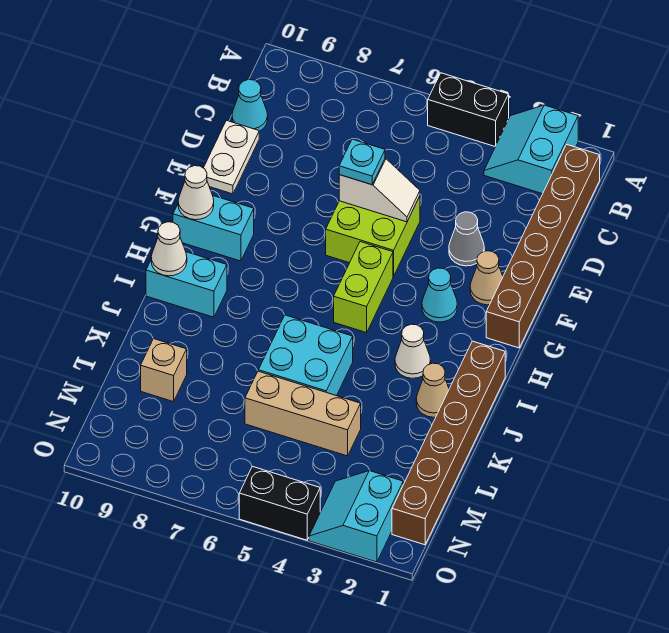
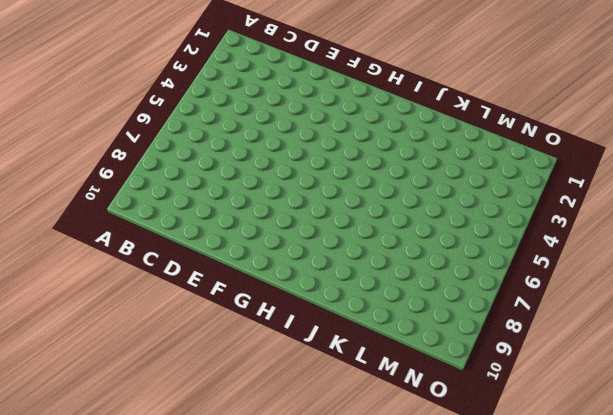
none -> cyan 2x2 slope [484,105,578,194]
none -> black 1x2 brick [428,73,509,147]
none -> brown 1x6 brick [486,144,600,348]

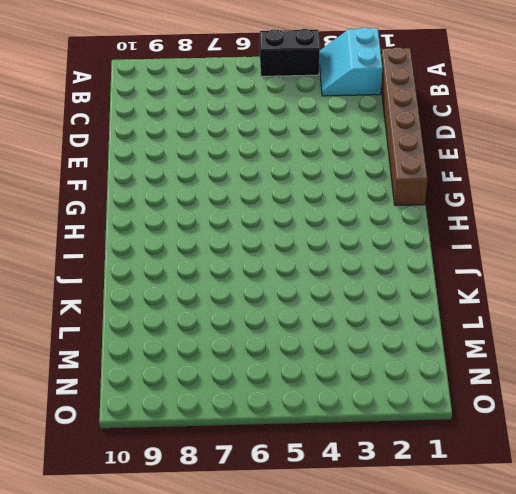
none -> cyan 1x1 cone [232,80,268,131]
none -> white 1x2 plate [204,120,259,194]
none -> grey 1x1 cone [449,212,484,266]

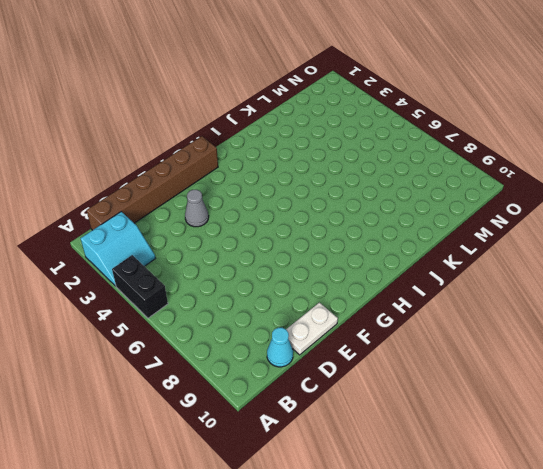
none -> lime 2x2 brick [326,196,420,276]
none -> tan 1x1 cone [470,251,503,305]
none -> cyan 1x1 cone [422,268,457,322]

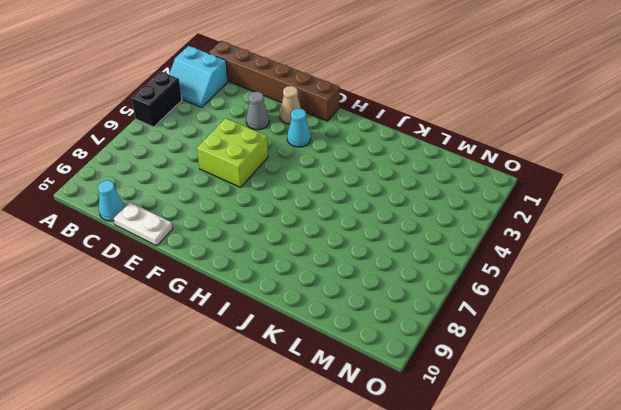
none -> lime 1x2 brick [334,242,393,333]
none -> cyan 1x2 brick [173,196,254,261]
none -> brown 1x6 brick [392,341,505,545]

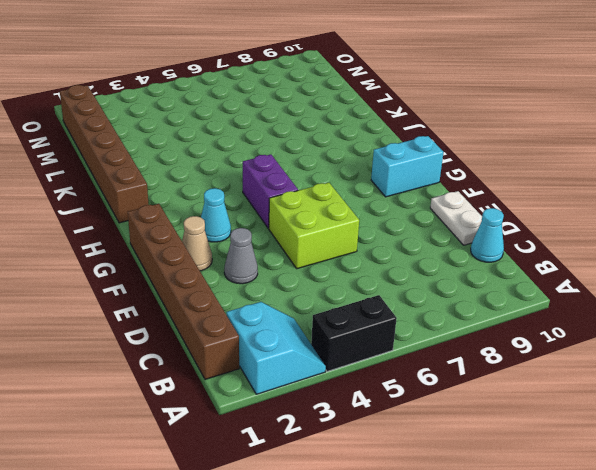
purple 1x2 brick [243,154,298,228] -> lime 1x2 brick [334,242,393,333]
none -> white 1x1 cone [395,324,431,378]
none -> cyan 1x2 brick [146,252,227,317]
none -> tan 1x1 cone [416,363,449,417]

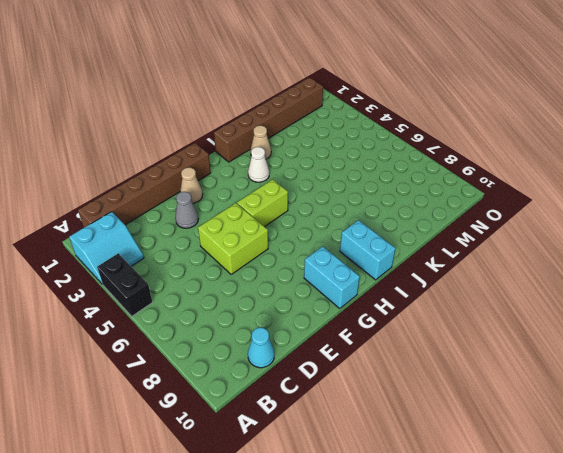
none -> white 1x2 plate [204,120,259,194]
none -> cyan 1x1 cone [422,268,457,322]
none -> cyan 2x2 brick [258,315,353,396]

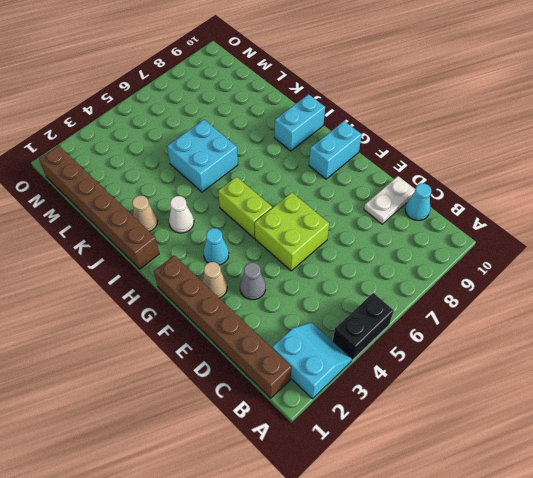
white 1x2 plate [364,176,415,224] -> white 1x2 plate turned to [204,120,259,194]
none -> tan 1x3 brick [245,371,361,456]
none -> tan 1x1 brick [141,339,187,402]
none -> cyan 2x2 slope [309,471,403,562]

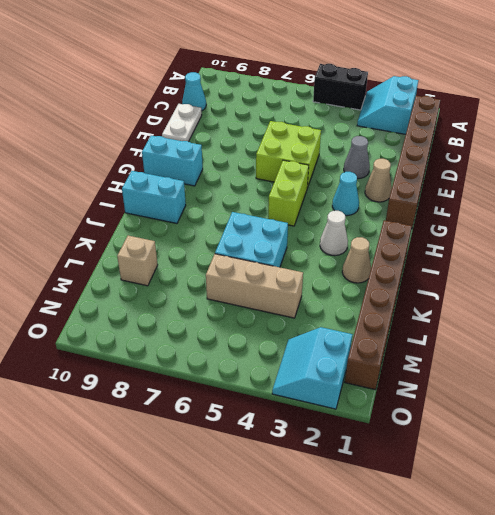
none -> black 1x2 brick [239,467,320,540]
none -> white 1x2 slope [339,158,420,222]
none -> white 1x1 cone [178,166,214,220]

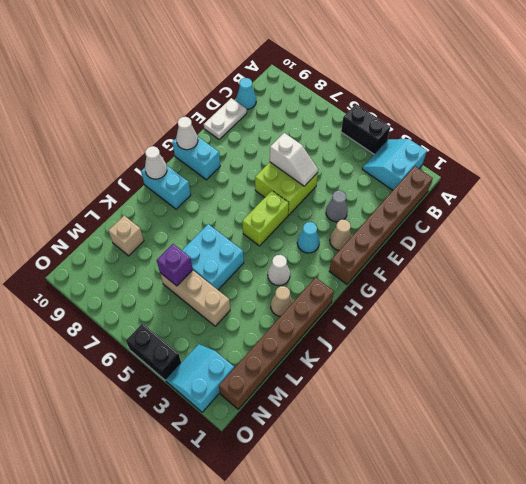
purple 1x1 brick [157,244,193,286] -> none
none -> cyan 1x1 plate [339,139,385,185]

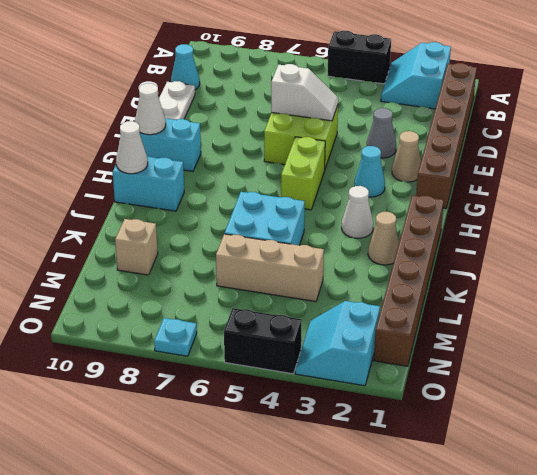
cyan 1x1 plate [154,318,197,356] -> cyan 1x1 plate moved to [339,139,385,185]

